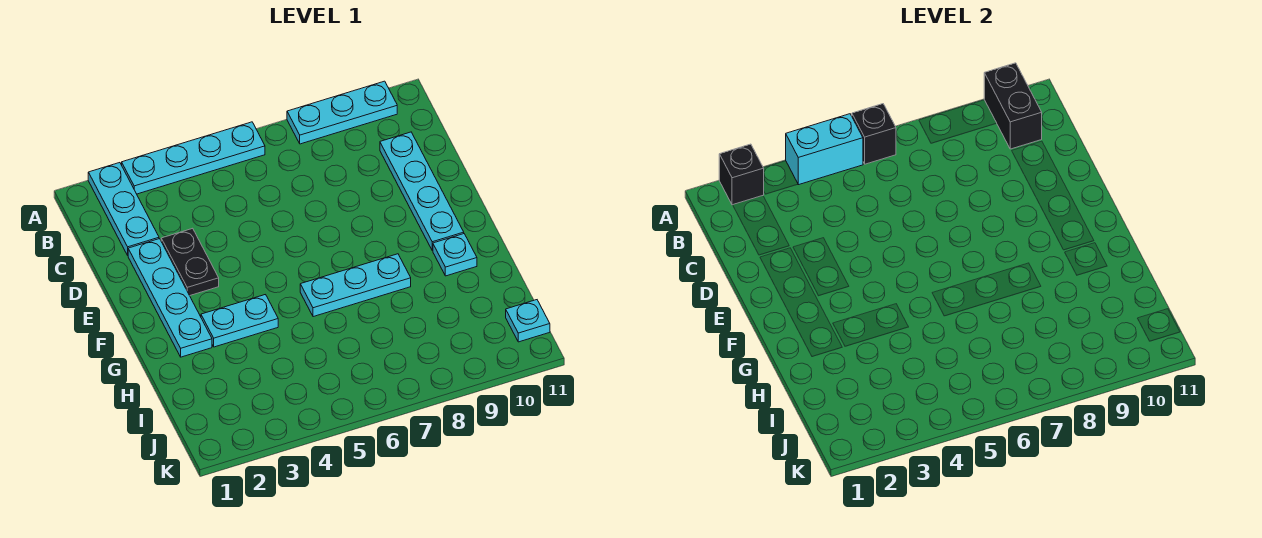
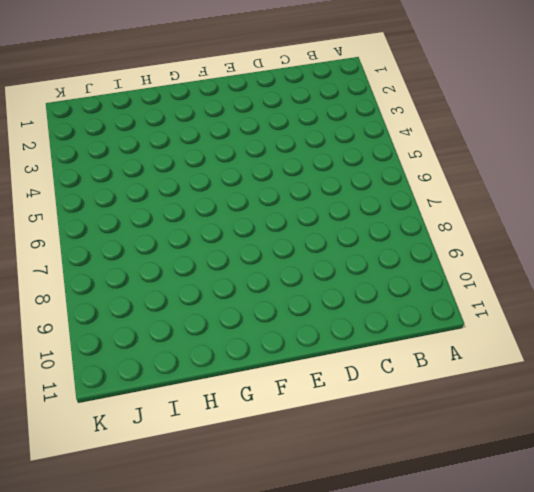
none -> cyan 1x3 plate [88,163,159,255]
none -> cyan 1x4 plate [122,122,265,194]
none -> cyan 1x3 plate [287,81,397,144]

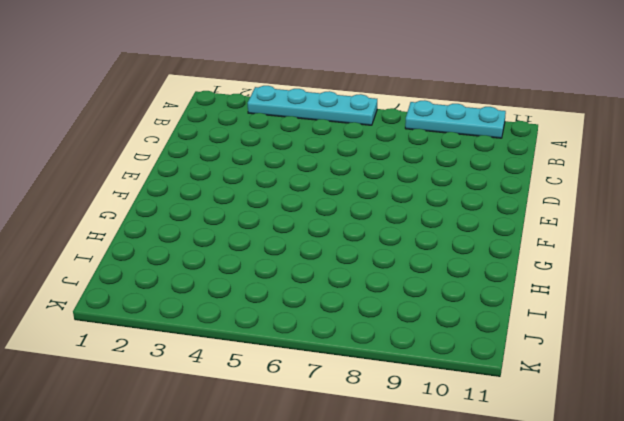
none -> cyan 1x3 plate [88,163,159,255]
none -> cyan 1x4 plate [380,132,464,251]
none -> cyan 1x4 plate [128,239,212,357]

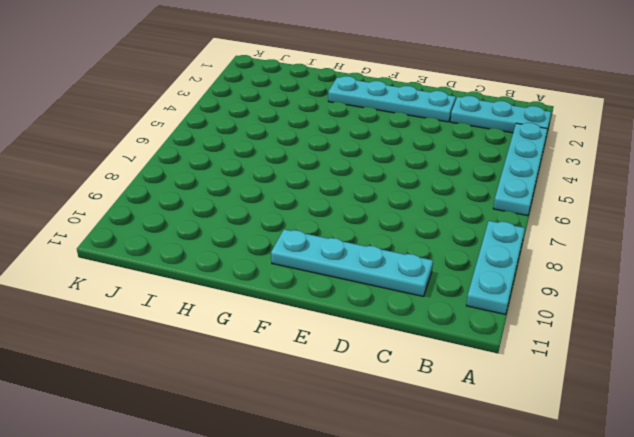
none -> black 1x2 plate [161,228,219,296]
none -> cyan 1x2 plate [201,295,278,347]
none -> cyan 1x3 plate [300,254,411,317]

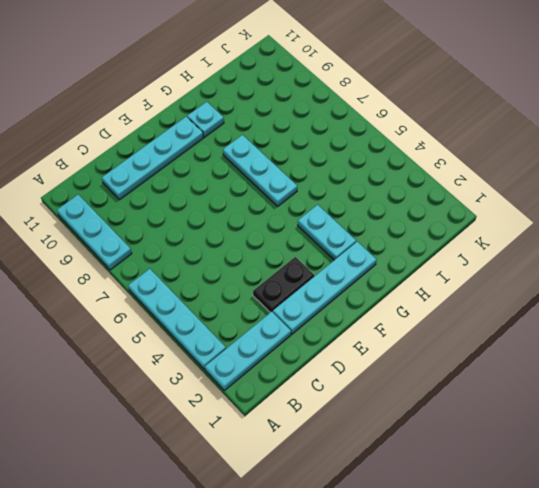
none -> cyan 1x1 plate [506,300,550,342]
none -> black 1x1 brick [719,144,764,205]
none -> cyan 1x2 brick [786,114,863,185]

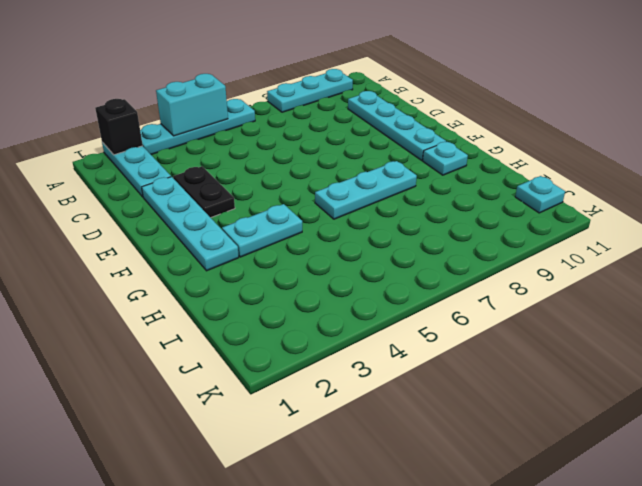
none -> black 1x1 brick [852,104,896,164]
none -> black 1x2 brick [984,63,1042,149]

